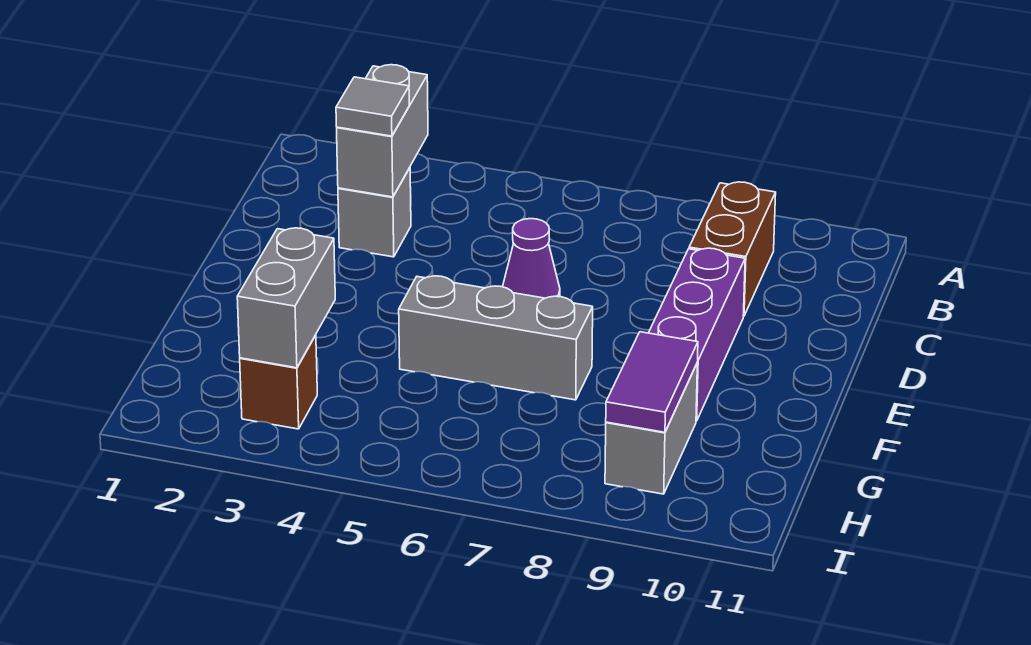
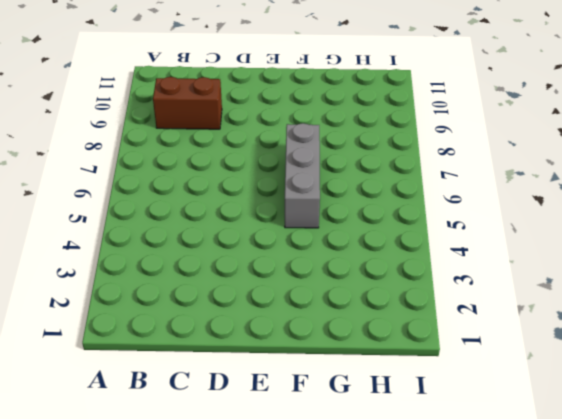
none -> grey 1x1 brick [338,168,411,257]
none -> purple 1x1 cone [503,219,560,298]

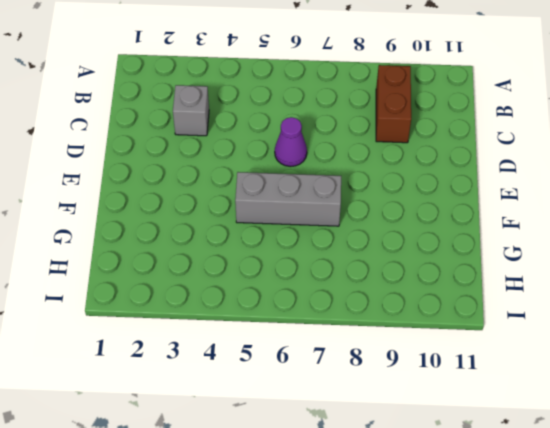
none -> purple 1x3 brick [649,248,745,421]
none -> grey 1x2 brick [605,364,697,494]

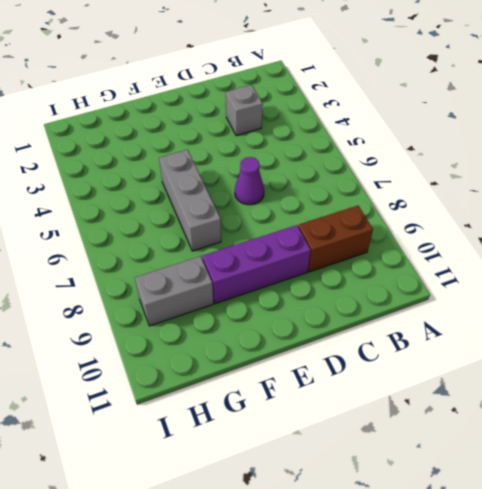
none -> brown 1x1 brick [240,335,317,429]
none -> grey 1x2 brick [337,65,428,197]

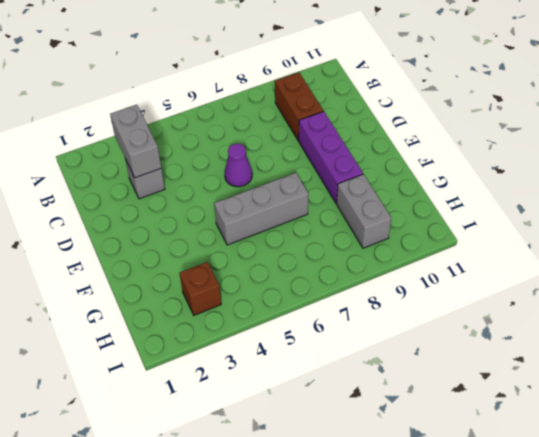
none -> grey 1x2 brick [237,228,335,368]
none -> purple 1x2 tile [606,332,698,432]

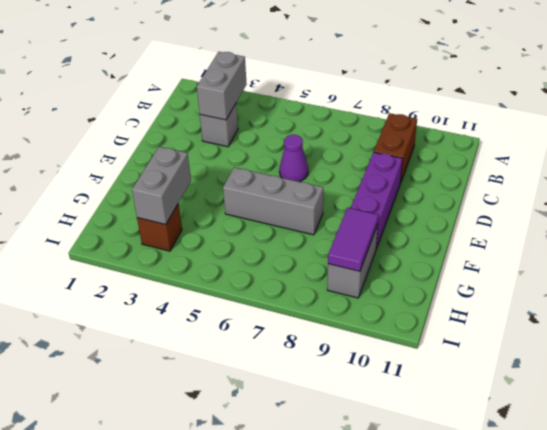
none -> grey 1x1 tile [336,77,409,136]

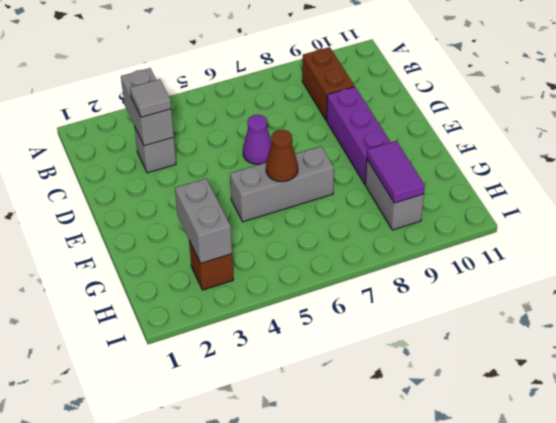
brown 1x1 cone [266,130,298,182] -> none

